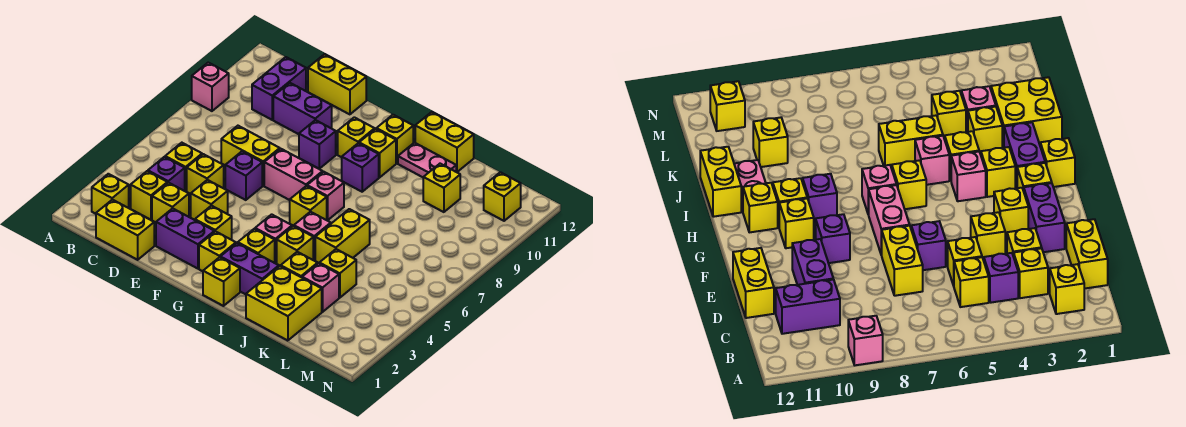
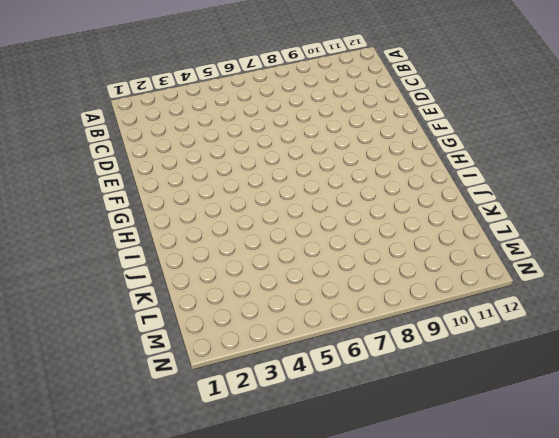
none -> pink 1x1 brick [192,63,229,111]
none -> yellow 1x1 brick [92,174,129,214]
none -> yellow 1x2 brick [96,200,154,260]
none -> yellow 1x1 brick [131,171,167,220]

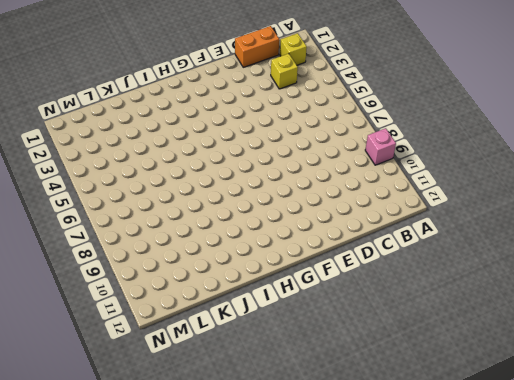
orange 1x2 brick [235,26,279,67] -> yellow 1x2 brick [96,200,154,260]
none -> purple 1x1 brick [148,157,185,191]
none -> yellow 1x1 brick [165,143,202,191]
none -> purple 1x2 brick [252,57,306,120]
none -> yellow 1x1 brick [152,182,189,222]

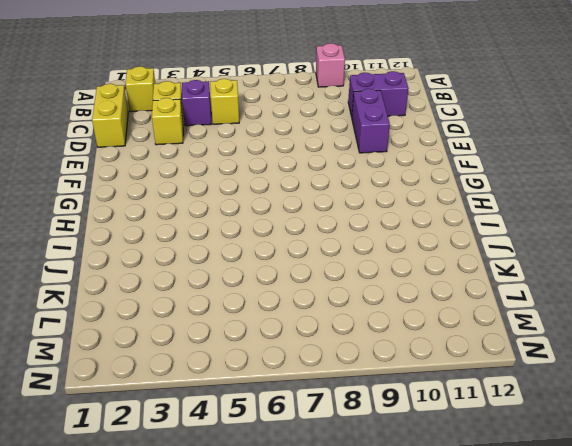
none -> yellow 1x1 brick [187,154,224,194]
none -> yellow 1x2 brick [221,126,280,186]
none -> yellow 1x2 brick [308,54,366,114]
none -> purple 1x2 brick [156,208,214,269]

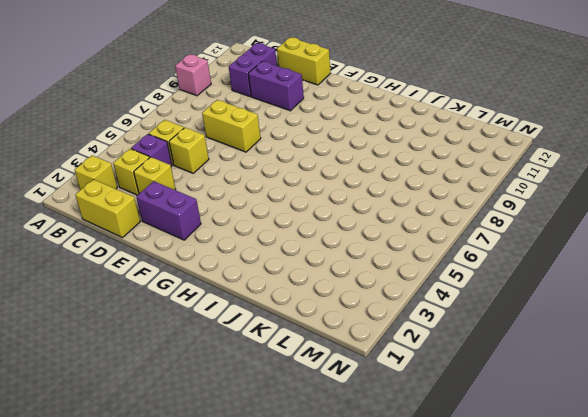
none -> yellow 1x1 brick [191,180,228,220]
none -> purple 1x1 brick [225,152,262,200]
none -> yellow 1x1 brick [195,206,232,240]
none -> pink 1x2 brick [264,149,323,200]

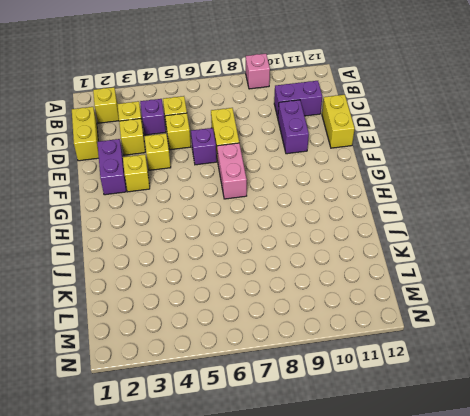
none -> purple 1x1 brick [299,120,336,169]
none -> yellow 1x1 brick [199,231,236,271]
none -> yellow 1x1 brick [338,117,375,157]
none -> yellow 1x1 brick [203,257,240,306]

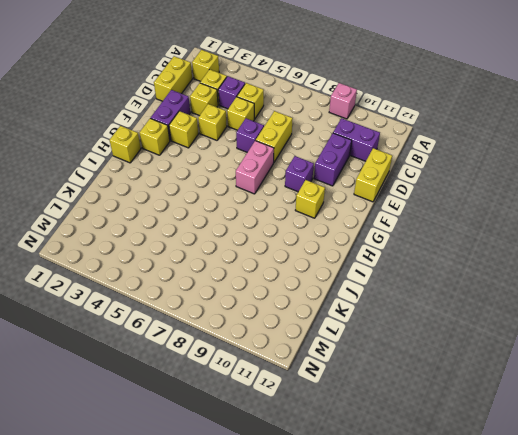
none -> purple 1x2 brick [220,243,279,294]
none -> yellow 1x1 brick [238,229,275,263]
none -> pink 1x1 brick [255,214,292,263]
none -> yellow 1x1 brick [290,186,327,226]

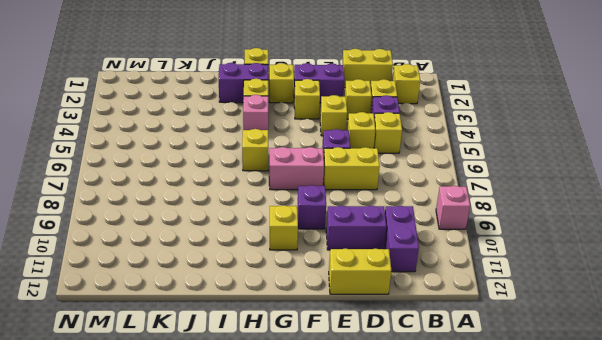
none -> pink 1x1 brick [307,172,344,221]
none -> purple 1x1 brick [342,143,379,192]
none -> yellow 1x1 brick [359,129,396,178]
none -> yellow 1x1 brick [376,115,413,163]

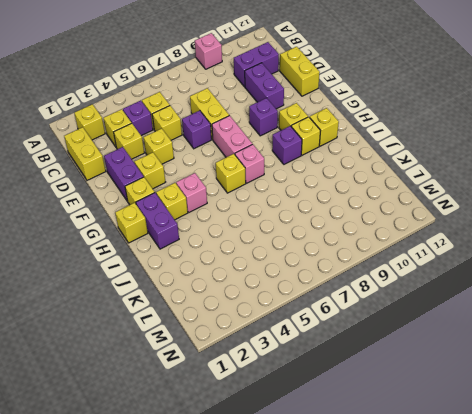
none -> yellow 1x1 brick [277,226,313,266]
none -> pink 1x1 brick [294,212,331,260]
none -> pink 1x2 plate [398,143,456,177]
none -> yellow 1x2 brick [415,112,474,172]

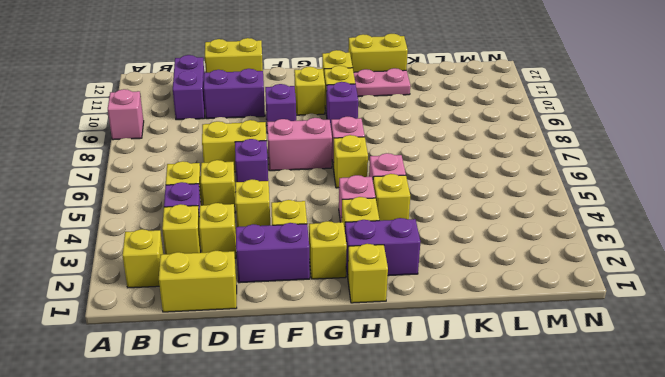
none -> yellow 2x2 brick [246,266,322,341]
none -> yellow 1x1 brick [281,252,318,278]
none -> yellow 1x2 brick [315,209,370,263]
none -> pink 1x1 brick [302,263,339,312]

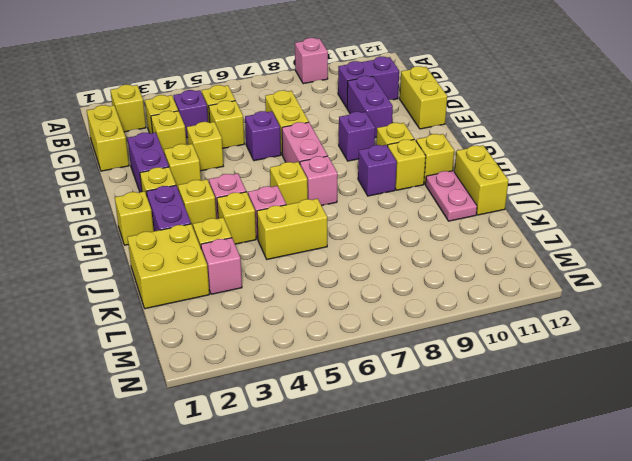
none -> yellow 1x1 brick [319,249,356,298]
none -> yellow 1x1 brick [423,164,460,212]
none -> yellow 1x1 brick [484,172,521,221]

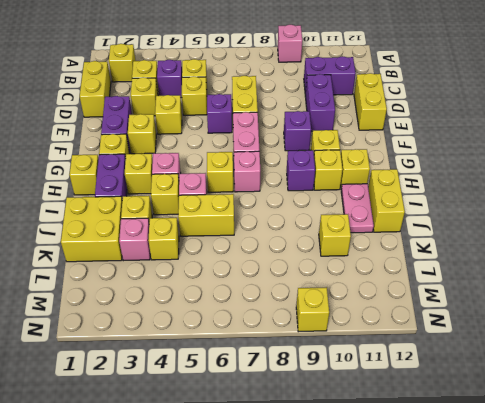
yellow 1x1 brick [296,287,329,332] -> yellow 1x1 brick moved to [484,172,521,221]

